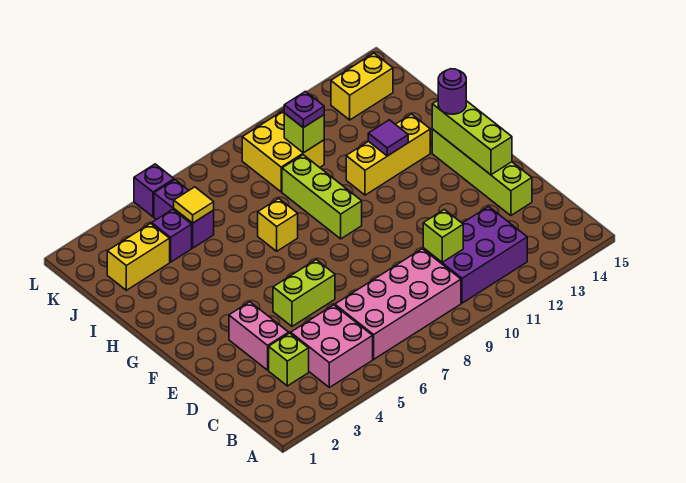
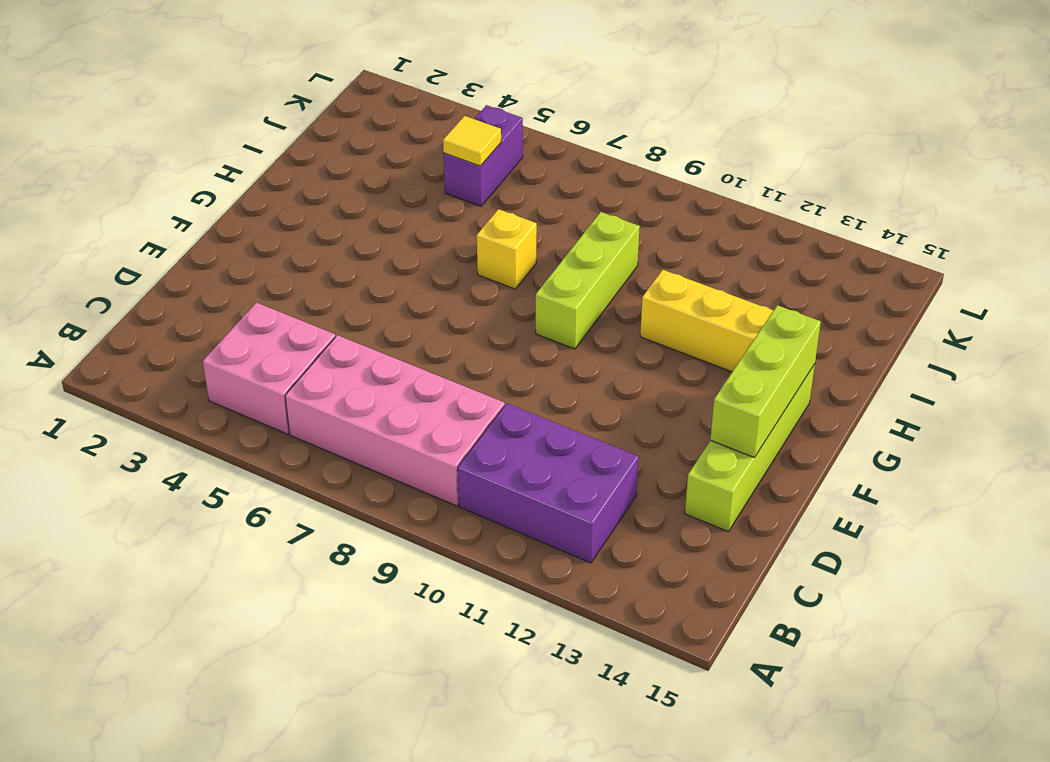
none -> lime 1x1 brick [269,333,309,386]
none -> pink 1x2 brick [229,302,289,370]
none -> lime 1x2 brick [273,260,335,326]

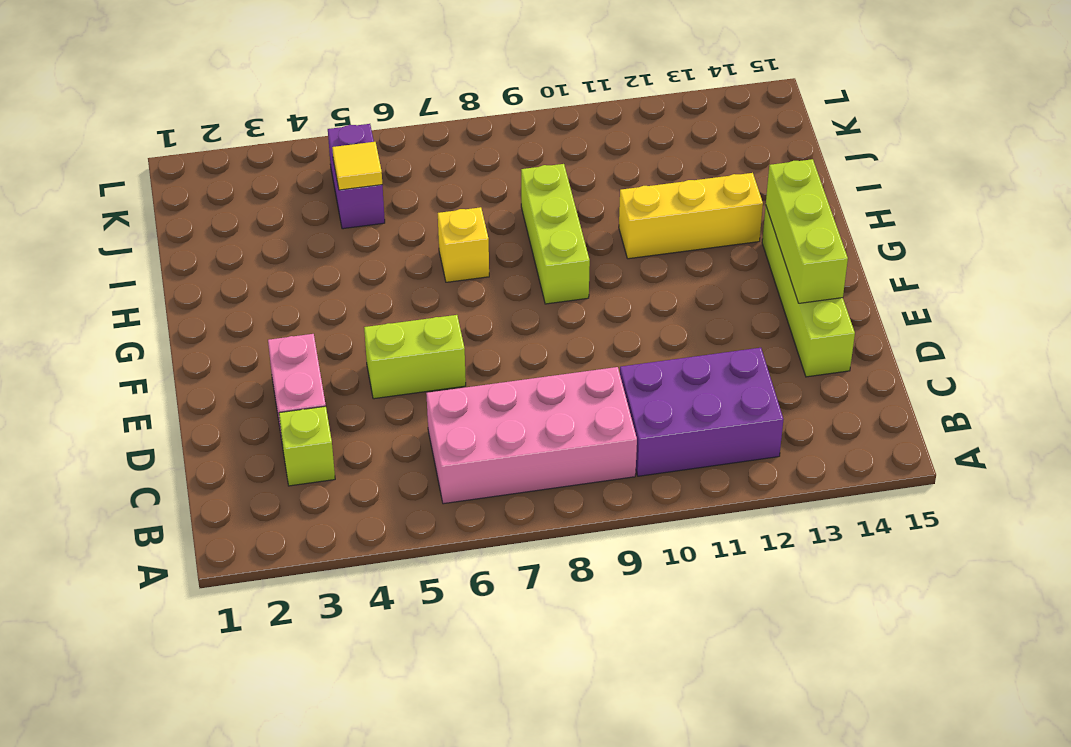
none -> pink 2x2 brick [291,305,373,387]
none -> yellow 1x2 brick [107,223,170,290]
none -> purple 1x1 brick [152,209,192,262]

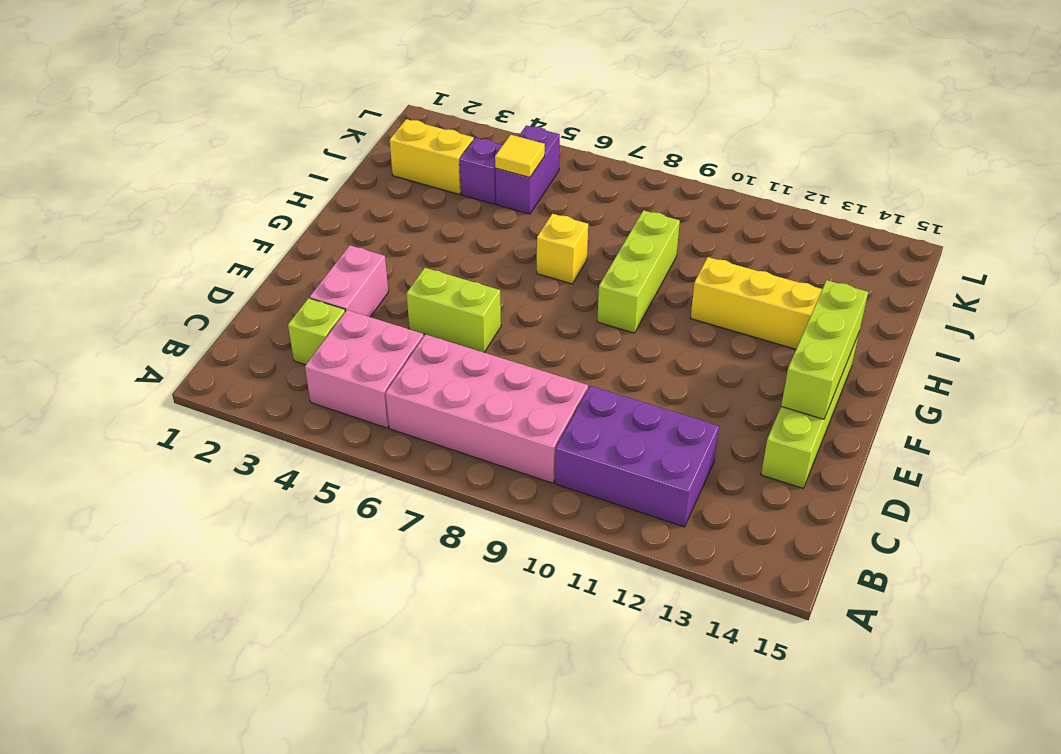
none -> yellow 2x2 brick [242,111,324,192]
none -> yellow 1x2 brick [331,53,393,120]
none -> purple 1x1 brick [134,164,174,217]

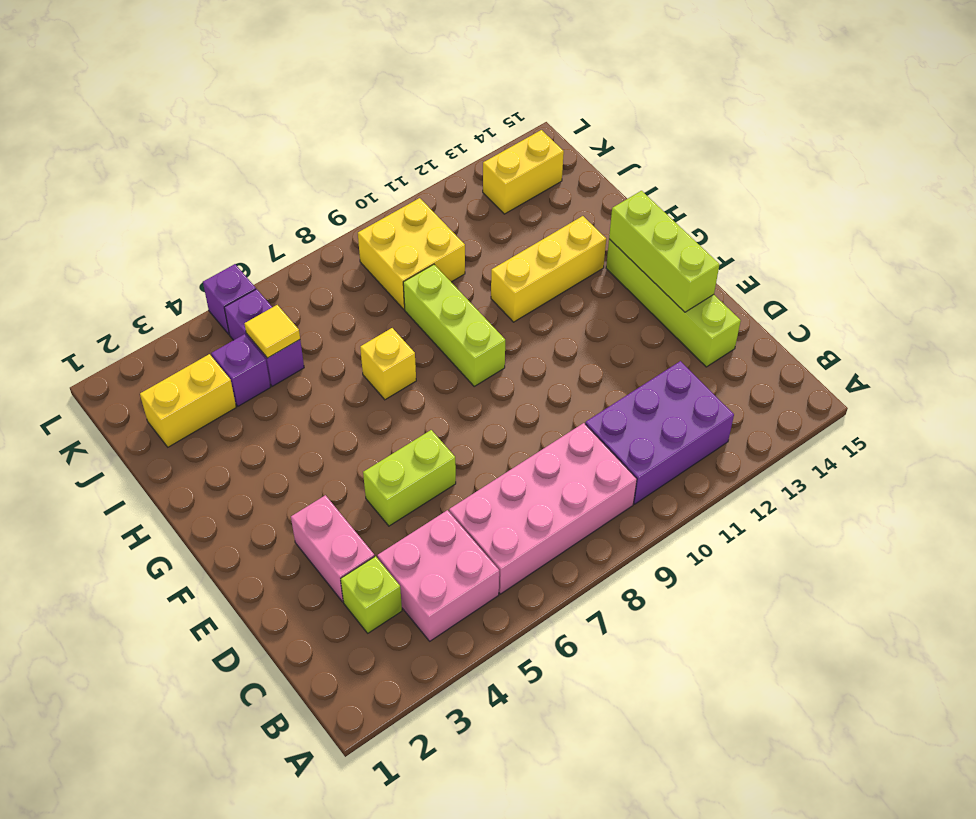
none -> lime 1x1 brick [423,209,463,262]
none -> purple 1x1 tile [368,120,408,156]
none -> lime 1x1 brick [284,113,324,153]

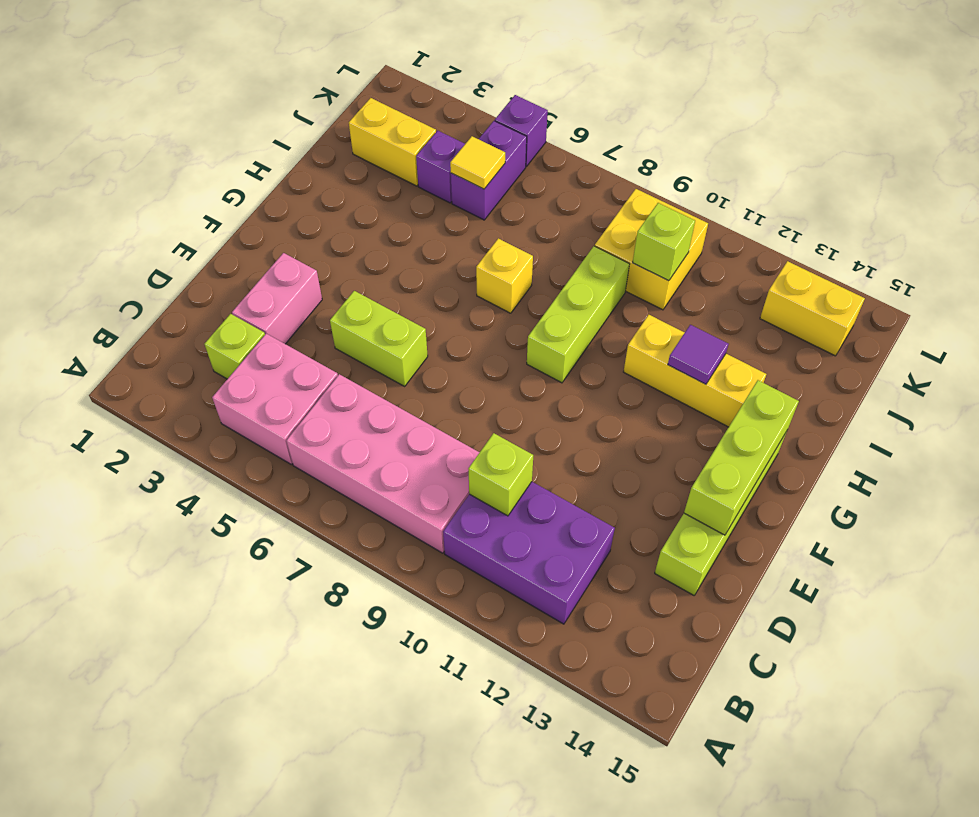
none -> purple 1x1 round brick [438,69,466,114]
none -> purple 1x1 plate [284,91,324,128]

